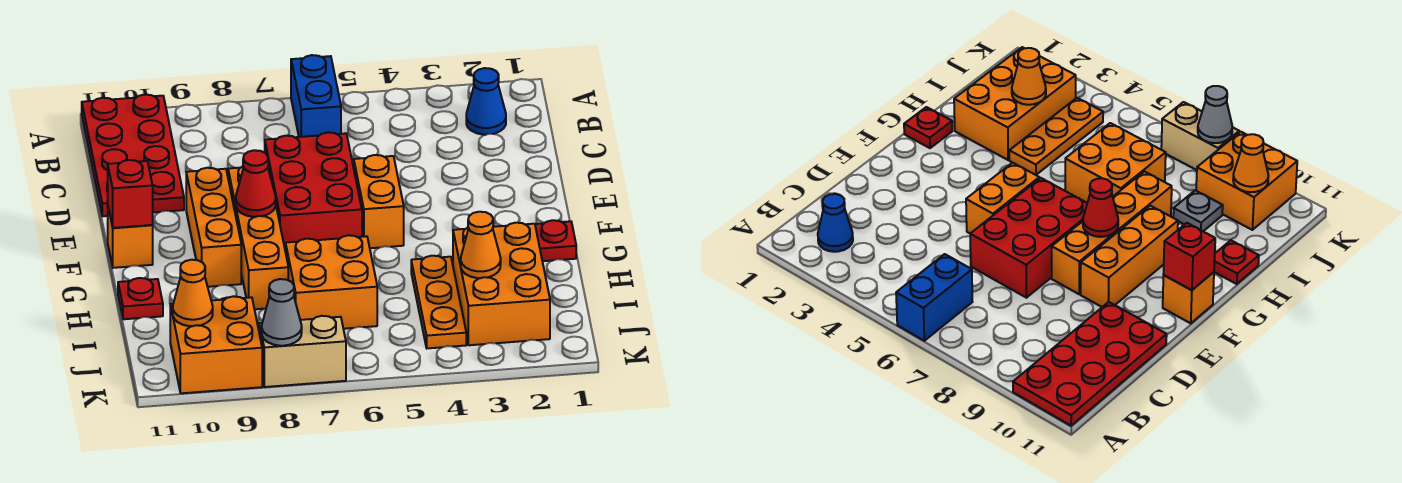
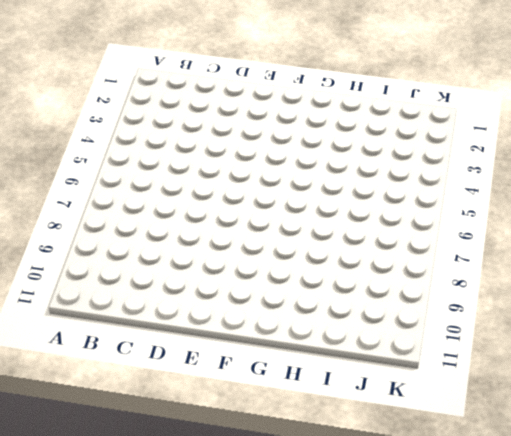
none -> blue 1x2 brick [291,55,341,137]
none -> red 2x4 plate [82,95,184,216]
none -> blue 1x1 cone [466,68,506,135]

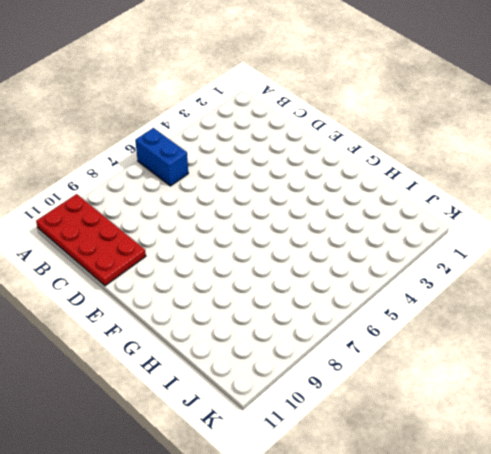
none -> blue 1x1 cone [466,68,506,135]
none -> red 2x3 brick [265,132,362,252]
none -> orange 1x2 brick [354,155,404,248]

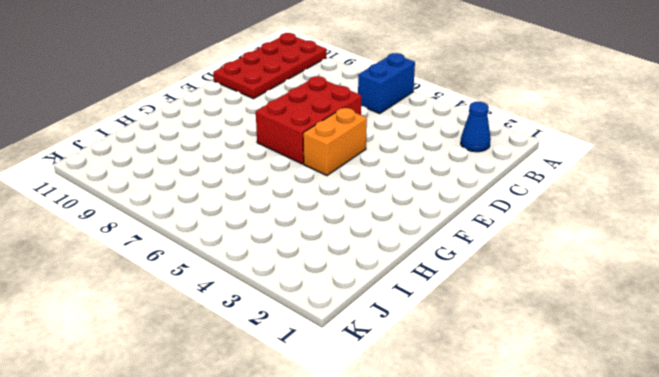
none -> orange 1x4 brick [228,166,288,309]
none -> orange 1x3 brick [186,168,241,287]
none -> orange 1x1 brick [108,208,153,268]

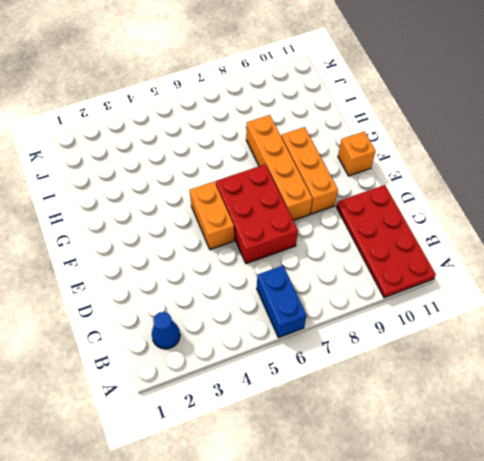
none -> red 1x1 plate [535,220,576,261]
none -> orange 2x3 brick [453,223,550,345]
none -> orange 1x3 plate [411,256,466,348]

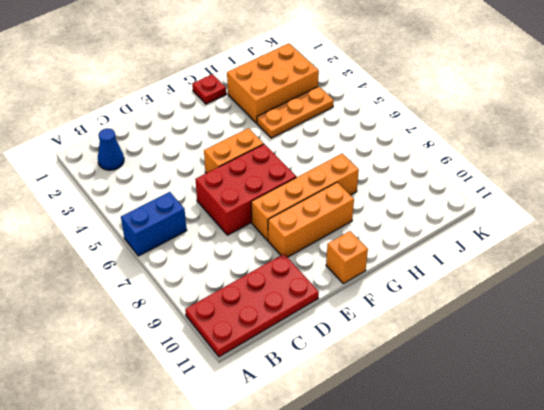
none -> orange 2x2 brick [286,235,377,329]
none -> red 1x1 plate [118,278,163,319]
none -> grey 1x1 plate [1173,190,1223,231]

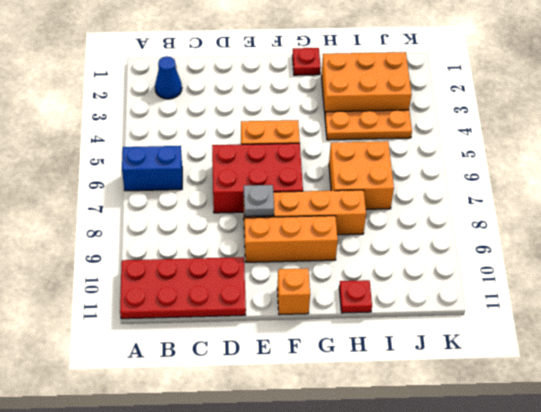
grey 1x1 plate [244,185,274,216] -> grey 1x1 plate moved to [1173,190,1223,231]
none -> orange 2x2 brick [170,296,262,393]
none -> tan 1x2 brick [259,316,346,387]
none -> red 1x1 cone [236,150,276,217]

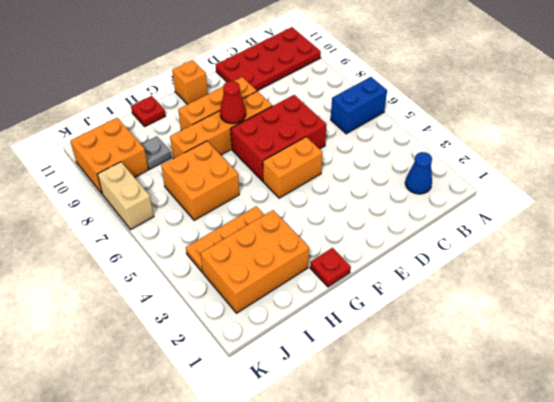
none -> red 1x1 brick [108,160,153,228]
none -> orange 1x1 cone [461,212,501,278]
none -> orange 1x1 cone [173,260,213,326]

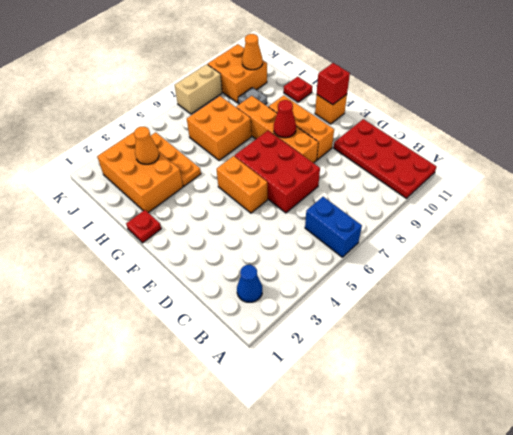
none -> grey 1x1 cone [262,279,302,346]

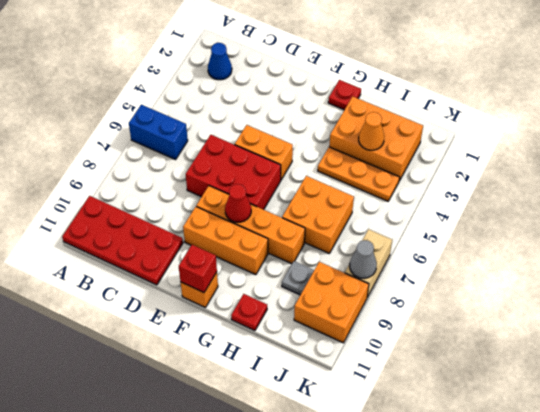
none -> orange 1x1 cone [173,260,213,326]

